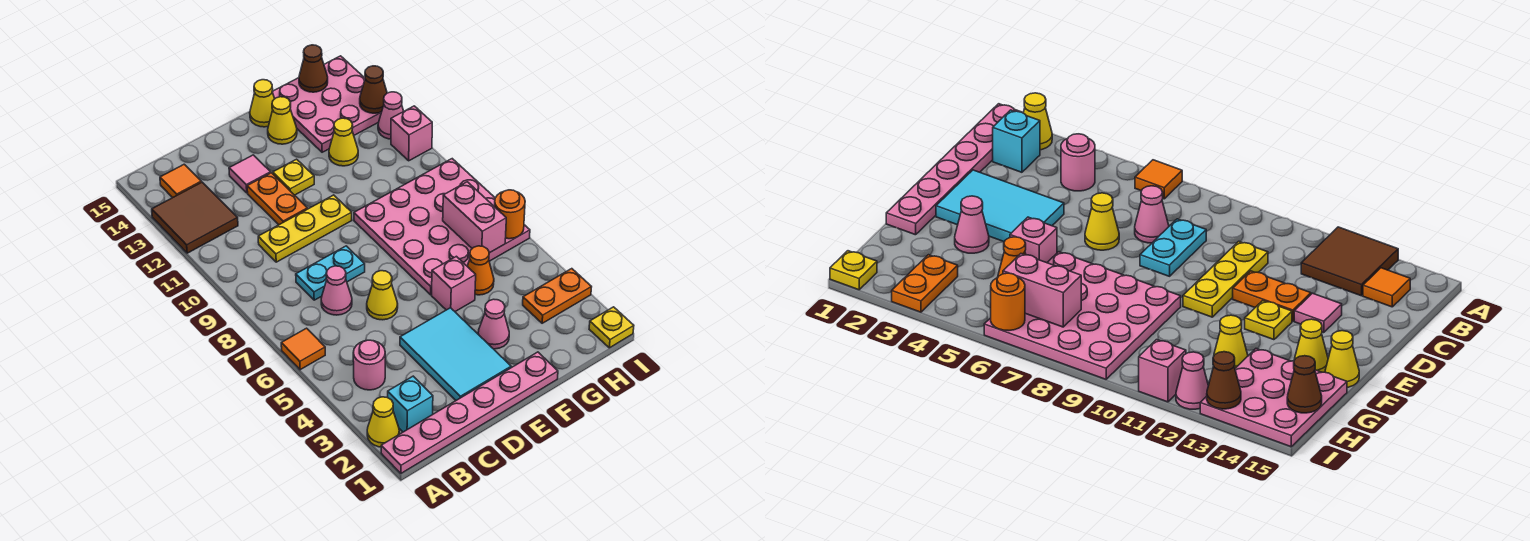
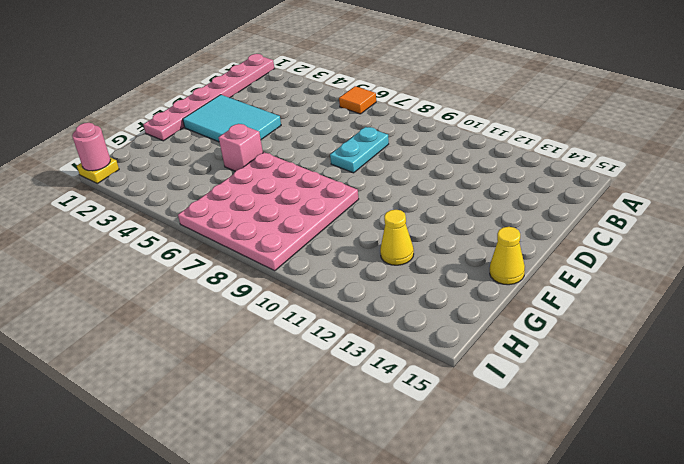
pink 1x1 round brick [72,123,110,171] -> pink 1x1 round brick moved to [353,340,385,390]
none -> yellow 1x1 cone [367,397,399,447]
none -> brown 2x2 tile [152,182,238,253]
none -> cyan 1x1 brick [388,376,433,432]
none -> orange 1x1 tile [160,164,201,198]

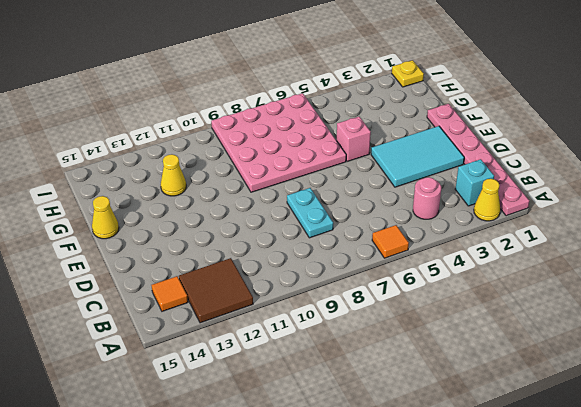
none -> pink 1x1 cone [321,266,352,315]
none -> yellow 1x3 plate [258,195,352,262]
none -> yellow 1x1 cone [367,271,398,320]
none -> orange 1x2 plate [247,173,308,225]

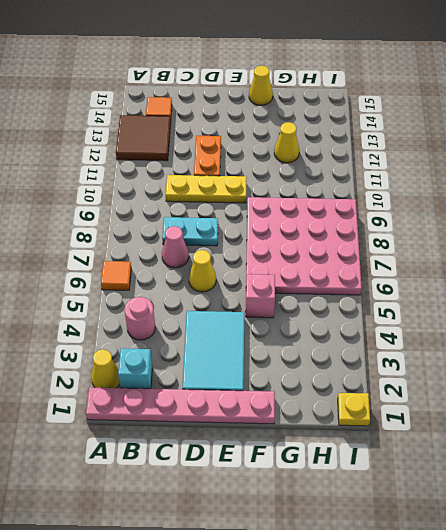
none -> pink 1x1 tile [229,155,271,193]
none -> yellow 1x1 plate [273,159,314,195]
none -> pink 1x1 cone [478,299,509,349]
none -> yellow 1x1 cone [268,97,297,144]

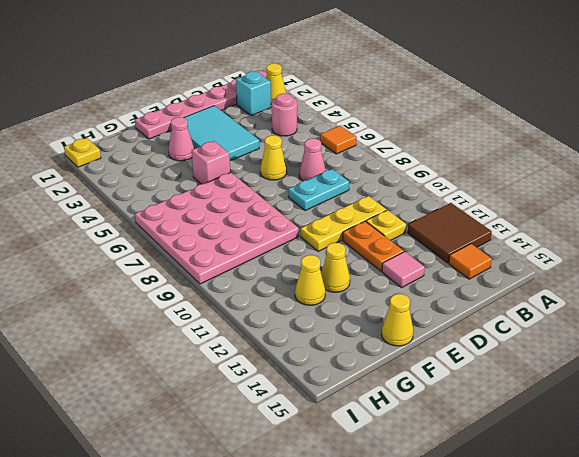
yellow 1x1 plate [366,210,406,240] -> yellow 1x1 plate moved to [273,159,314,195]
yellow 1x1 cone [321,243,350,292] -> yellow 1x1 cone moved to [268,97,297,144]
none -> orange 1x1 cone [467,246,494,295]
none -> pink 3x3 plate [272,56,381,152]
none -> orange 1x2 plate [523,269,591,323]
none -> pink 1x1 brick [391,106,432,161]

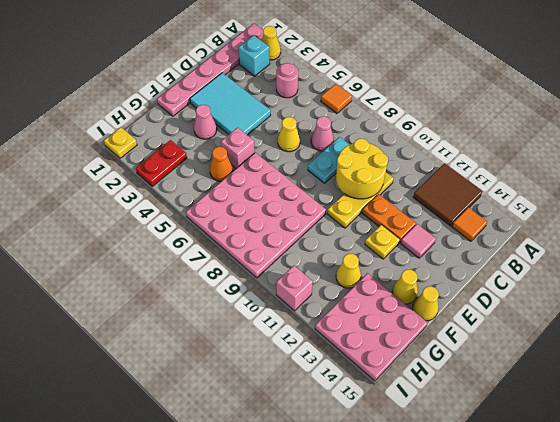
yellow 2x2 round brick [336,139,388,199] -> none
red 1x2 plate [136,140,187,186] -> orange 1x2 plate [523,269,591,323]
none -> pink 1x1 cone [378,92,404,139]
none -> pink 1x2 brick [443,182,506,253]
none -> brown 1x1 cone [299,45,328,92]
none -> orange 1x1 round brick [494,190,525,239]

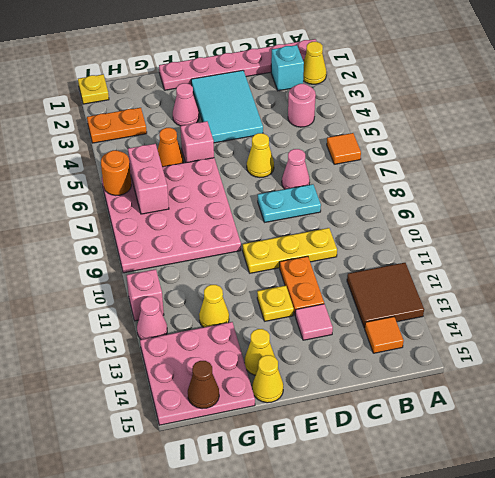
none -> brown 1x1 cone [360,66,387,113]

